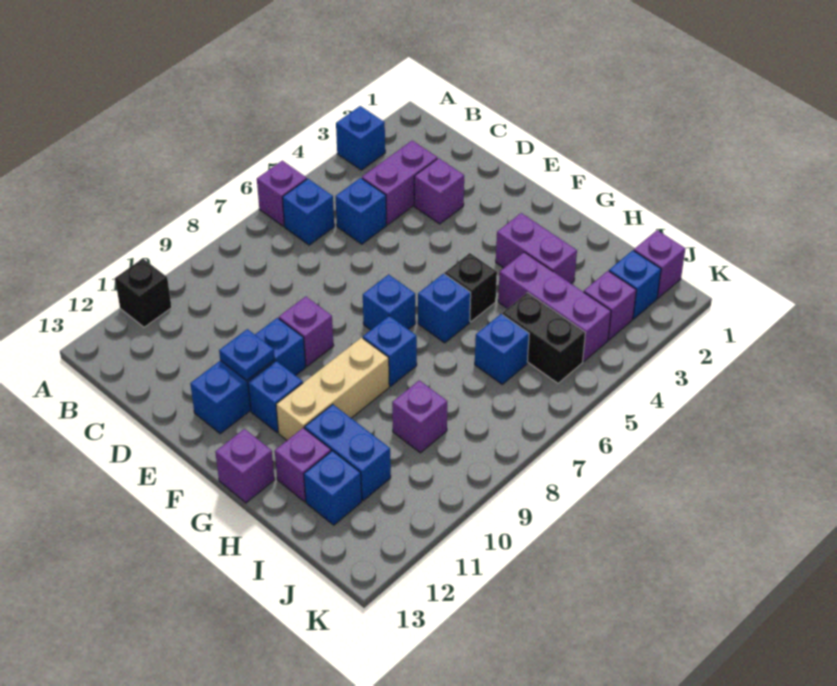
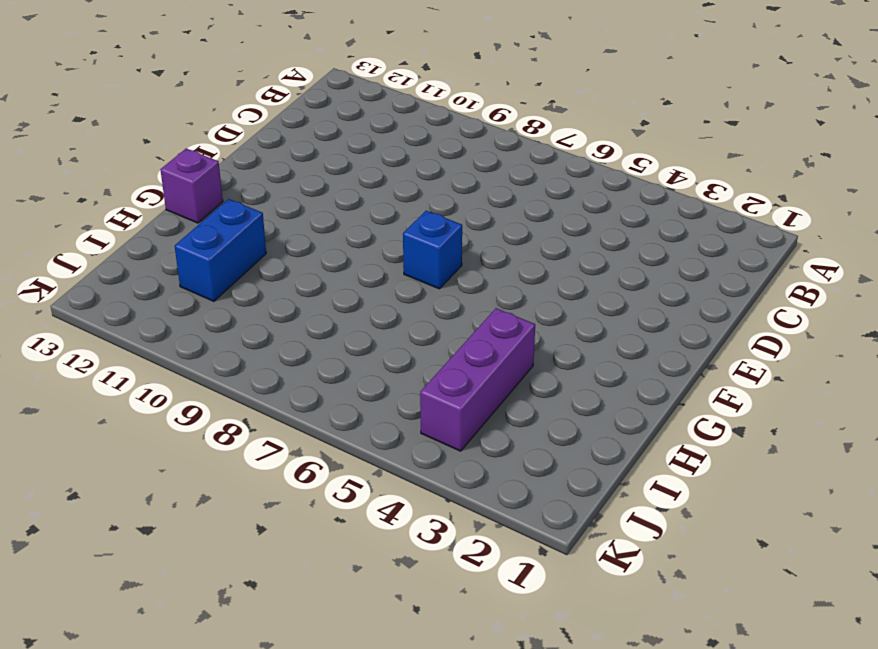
none -> blue 1x1 brick [336,106,385,170]
none -> purple 1x1 brick [257,161,307,227]
none -> black 1x1 brick [115,259,172,327]

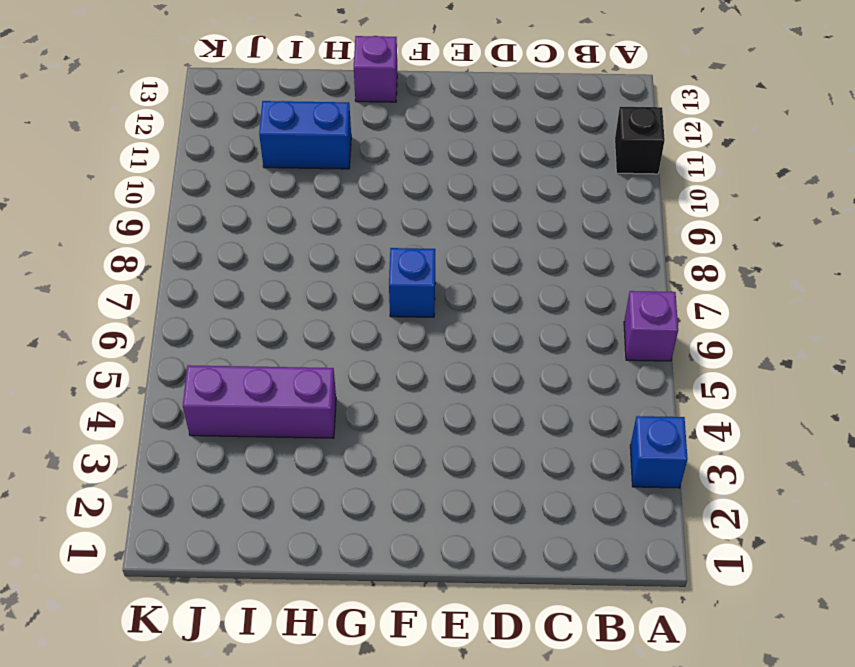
none -> blue 1x1 brick [282,179,334,245]
none -> purple 1x2 brick [362,140,437,225]
none -> blue 1x1 brick [335,178,386,244]

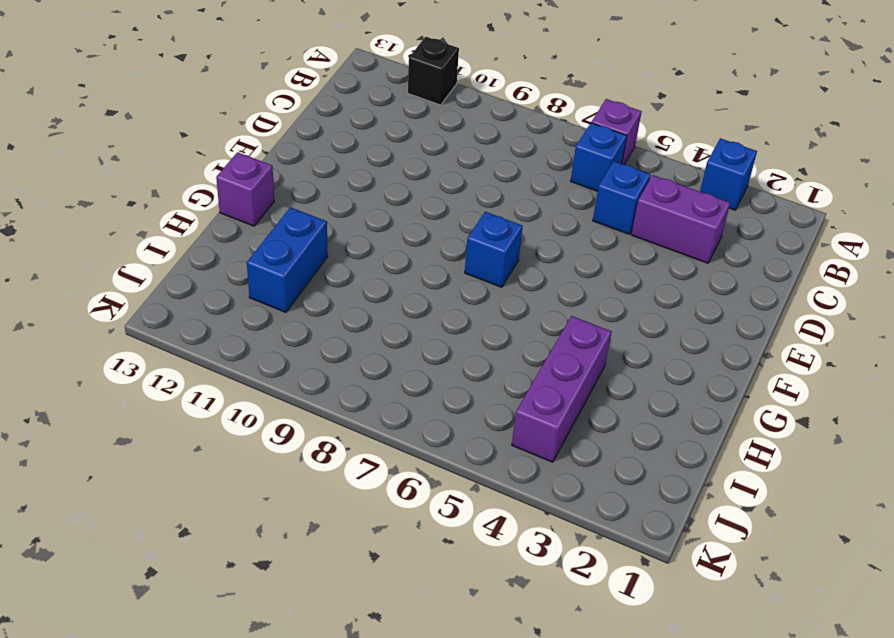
none -> purple 1x1 brick [414,158,464,224]
none -> purple 1x1 brick [279,296,334,366]
none -> blue 1x3 brick [190,318,306,434]

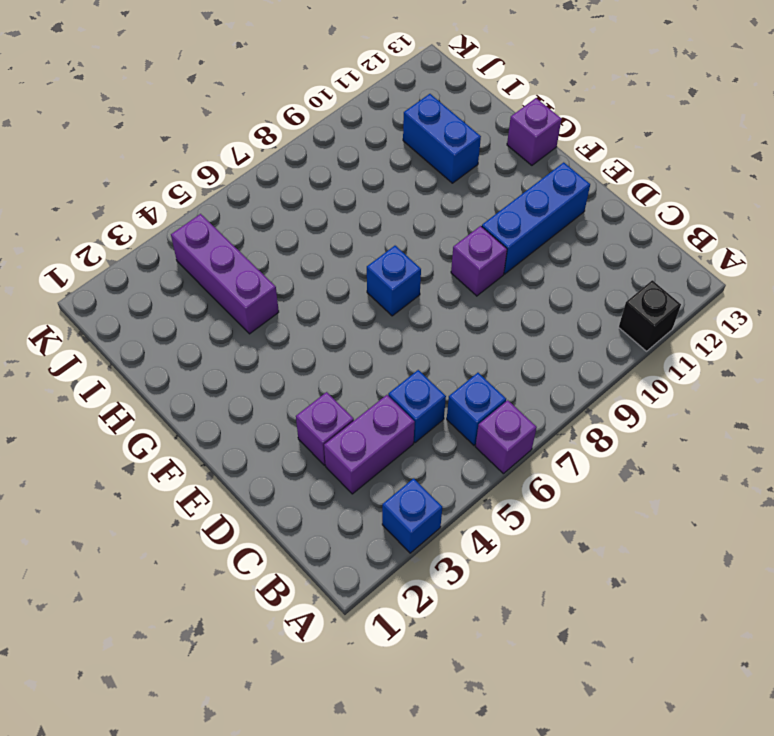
none -> blue 1x1 brick [248,361,303,433]
none -> purple 1x2 brick [496,213,577,283]
none -> black 1x1 brick [445,253,497,322]

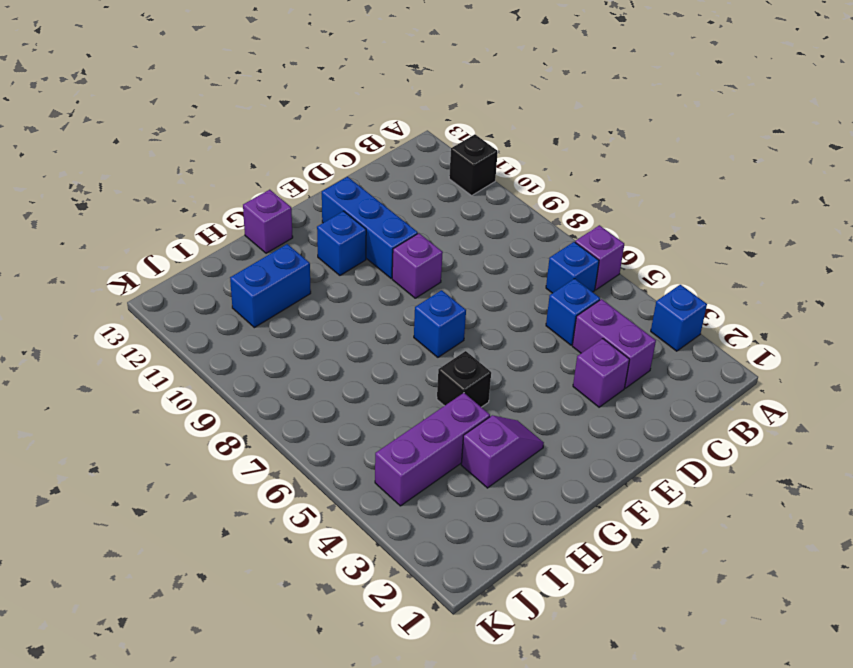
purple 1x2 slope [461,415,544,488] -> purple 1x2 brick [496,213,577,283]
none -> blue 1x1 brick [418,274,471,343]
none -> blue 1x1 brick [363,316,417,386]
none -> tan 1x3 brick [276,338,389,440]

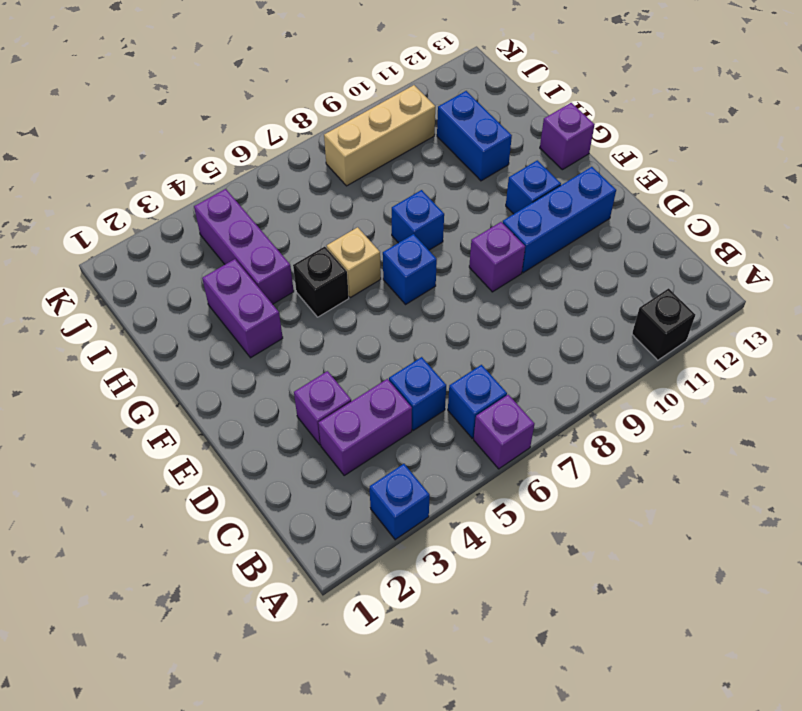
tan 1x1 brick [327,227,381,297] -> blue 1x1 brick [418,274,471,343]
tan 1x3 brick [324,85,435,186] -> tan 1x3 brick moved to [276,338,389,440]
none -> purple 1x1 brick [275,428,331,502]
none -> black 1x2 brick [502,293,585,383]
none -> blue 1x1 brick [475,314,529,384]

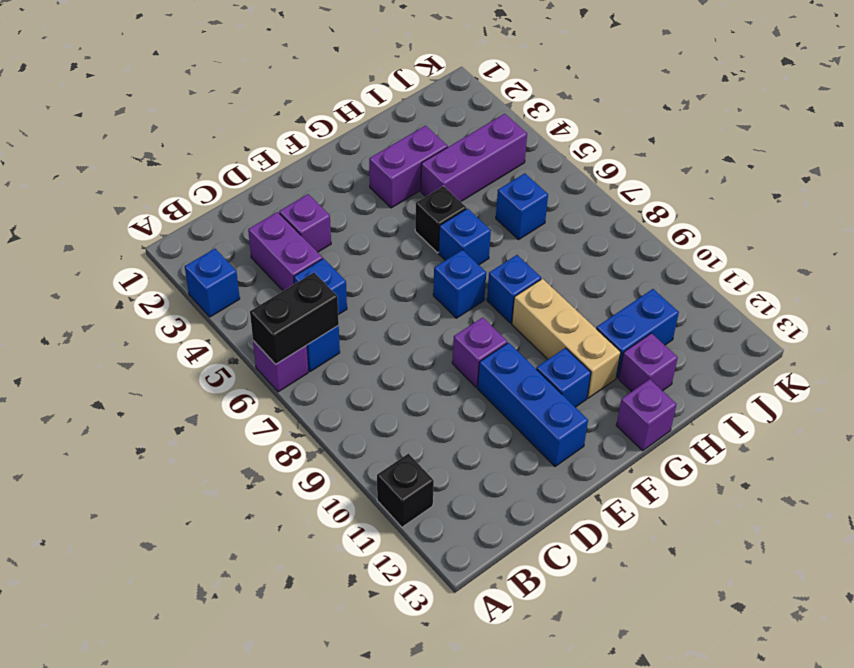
black 1x2 brick [250,273,339,364] -> black 1x2 brick moved to [502,293,585,383]
none -> purple 1x1 brick [392,380,447,453]
none -> blue 1x1 brick [304,451,362,525]
none -> purple 1x1 brick [634,230,685,298]

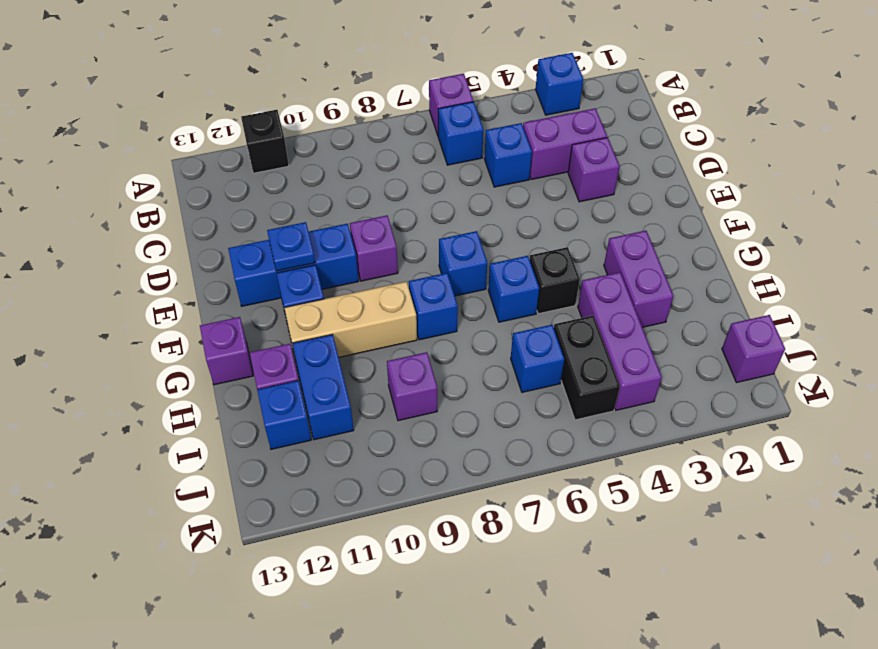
none -> blue 1x1 brick [609,250,661,319]
none -> purple 1x1 brick [584,271,636,340]

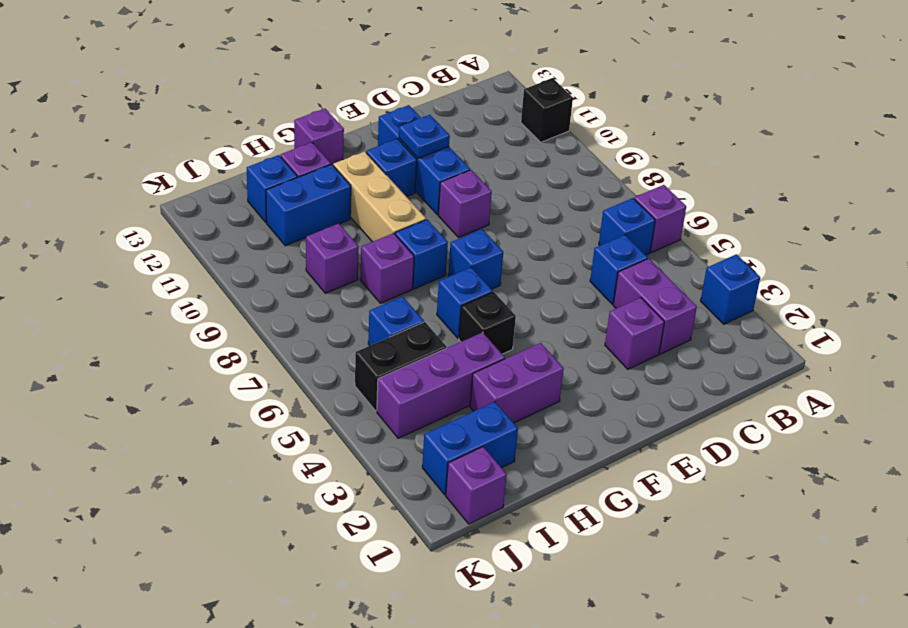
purple 1x1 brick [360,233,414,303] -> purple 1x1 brick moved to [584,271,636,340]
blue 1x2 brick [422,402,518,495] -> blue 1x1 brick [609,250,661,319]

